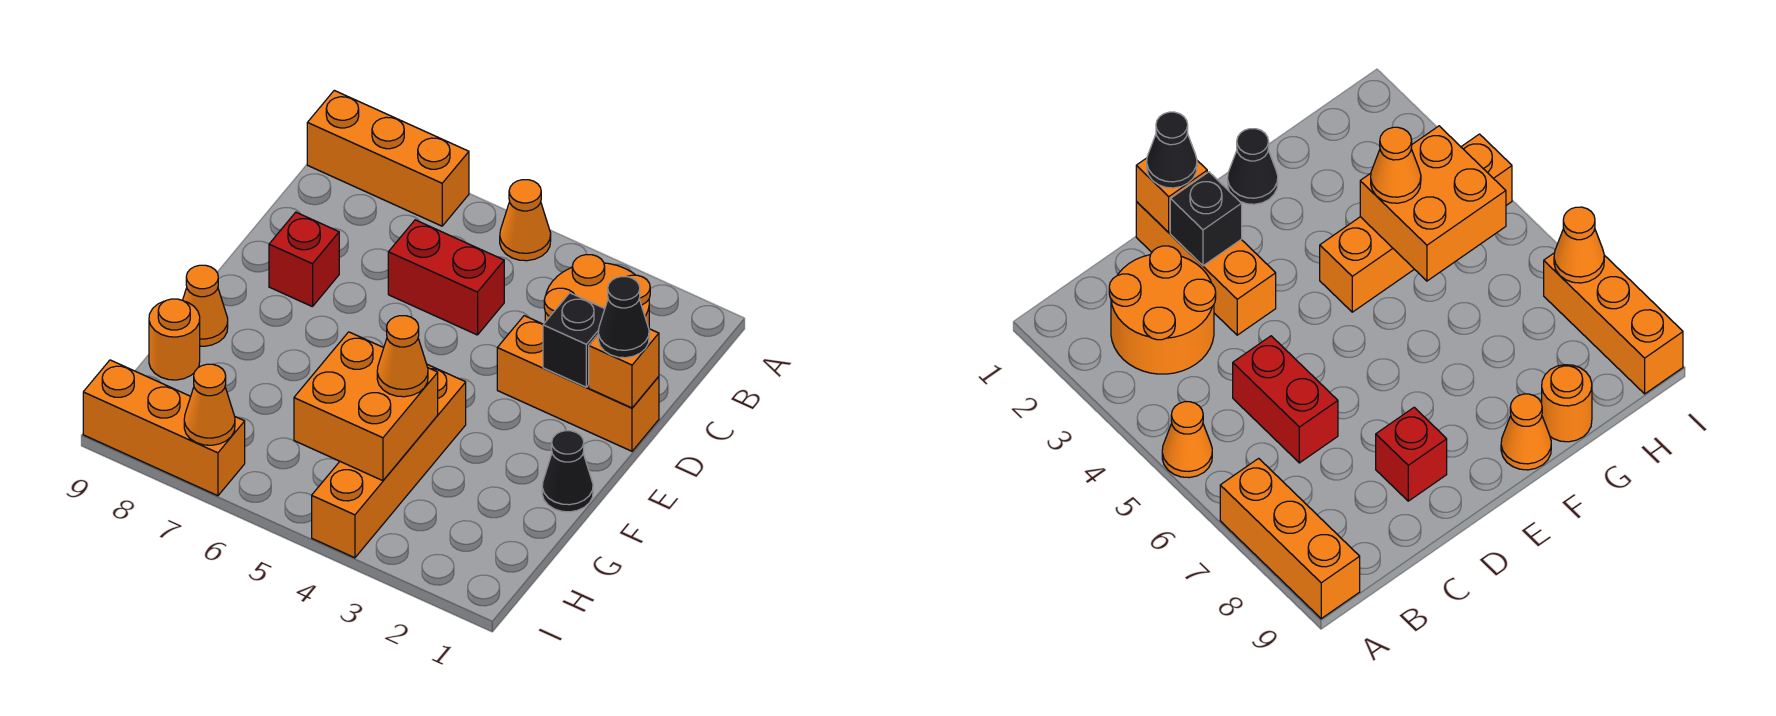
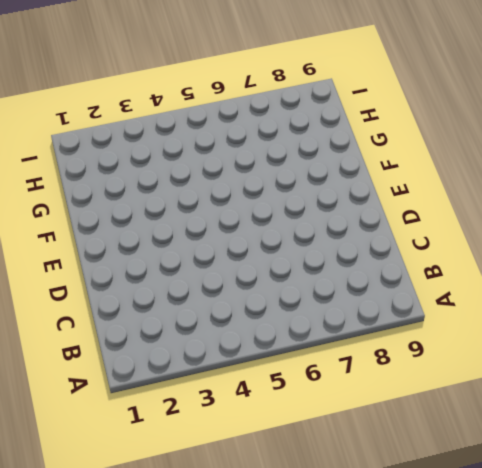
none -> orange 1x1 cone [500,180,551,261]
none -> orange 1x3 brick [307,90,469,226]
none -> orange 2x2 round brick [544,255,650,328]

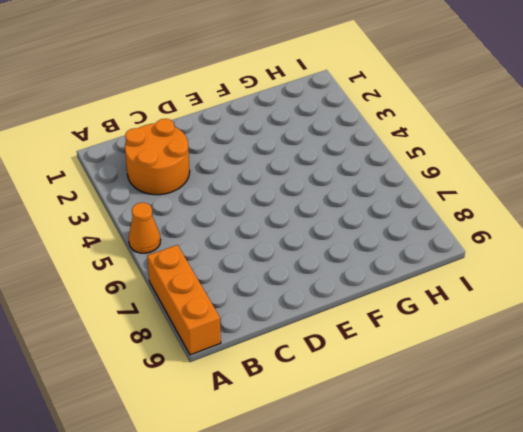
none -> red 1x2 brick [388,220,504,335]
none -> orange 1x3 brick [497,316,659,451]
none -> red 1x1 brick [269,212,339,307]

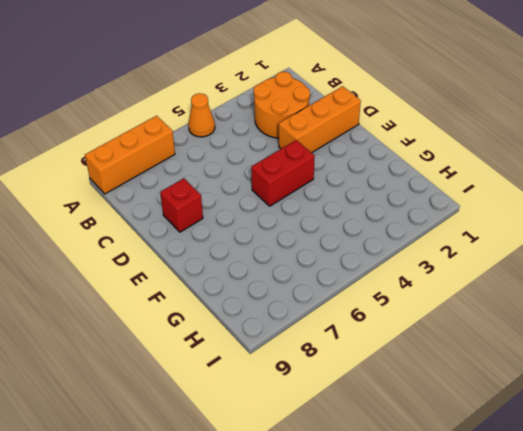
red 1x2 brick [251,140,315,206] -> red 1x2 brick moved to [388,220,504,335]
none -> black 1x1 cone [542,431,593,512]
none -> orange 1x4 brick [312,365,466,558]
none -> orange 1x1 cone [183,265,228,346]

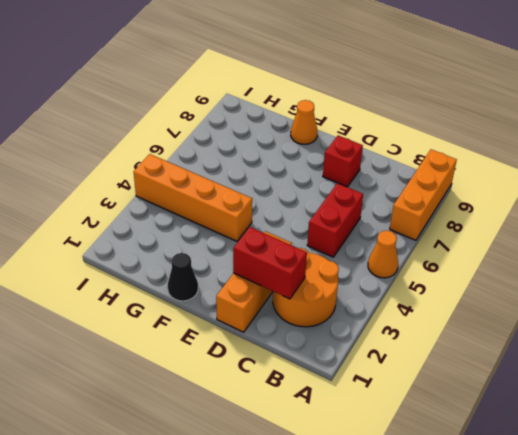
red 1x2 brick [233,227,307,299] -> black 1x1 brick [543,293,605,387]
none -> orange 1x1 round brick [149,299,200,380]
none -> orange 1x3 brick [83,360,245,496]
none -> orange 1x1 brick [589,329,659,408]

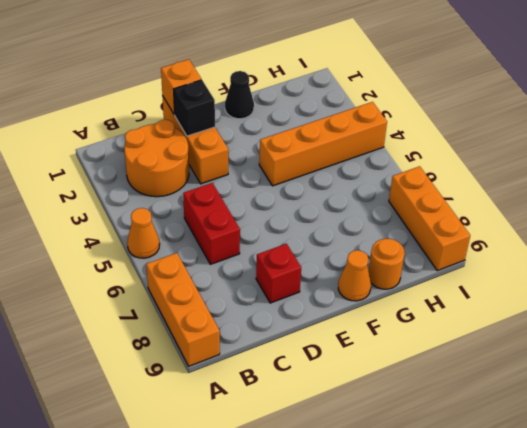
none -> orange 2x2 brick [294,332,438,481]
none -> orange 1x1 cone [184,364,235,445]
none -> black 1x1 cone [598,277,649,358]

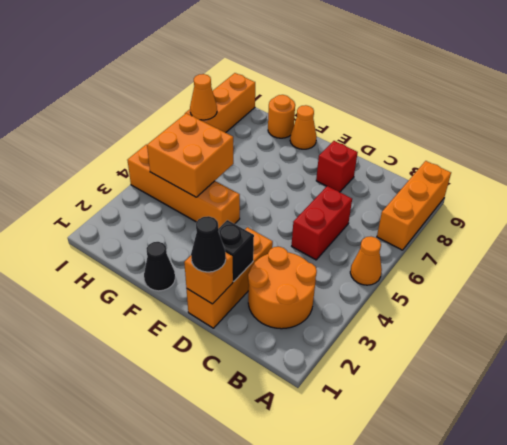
none -> orange 1x1 cone [377,316,428,397]

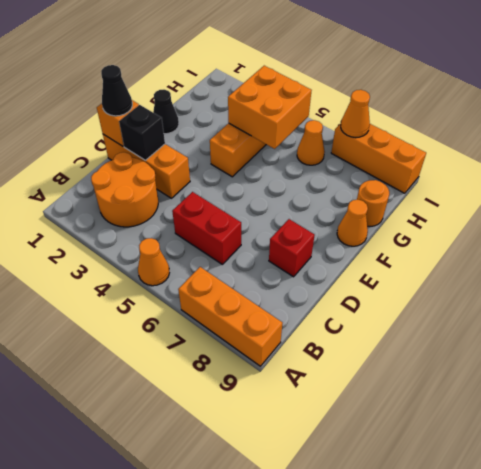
orange 1x1 cone [297,120,325,165] -> orange 1x1 cone moved to [377,316,428,397]

